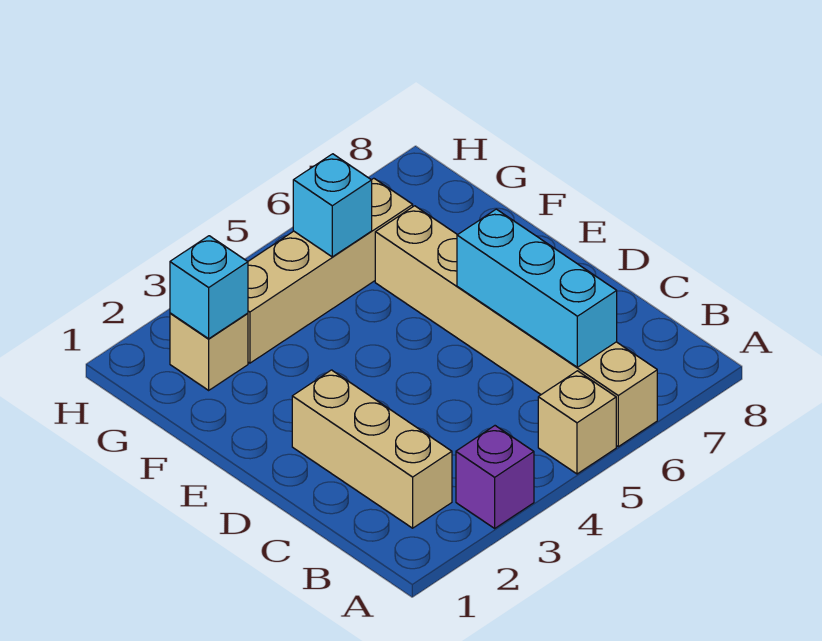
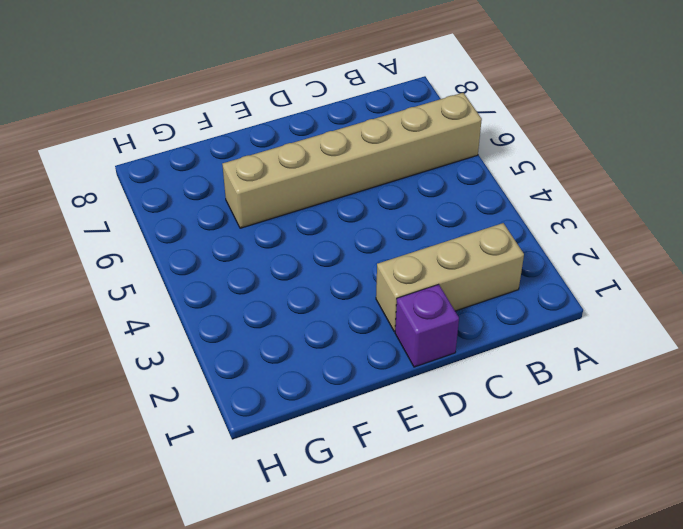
purple 1x1 brick [395,284,459,367] -> purple 1x1 brick moved to [456,426,534,528]
none -> tan 1x1 brick [538,371,616,474]
none -> tan 1x1 brick [170,313,248,390]

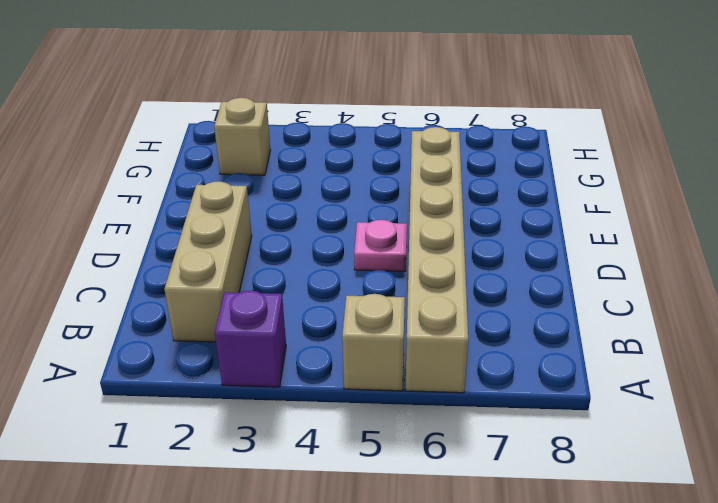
pink 1x1 plate [354,220,407,271] -> none
none -> tan 1x4 brick [248,178,413,363]
none -> cyan 1x3 brick [457,209,617,367]

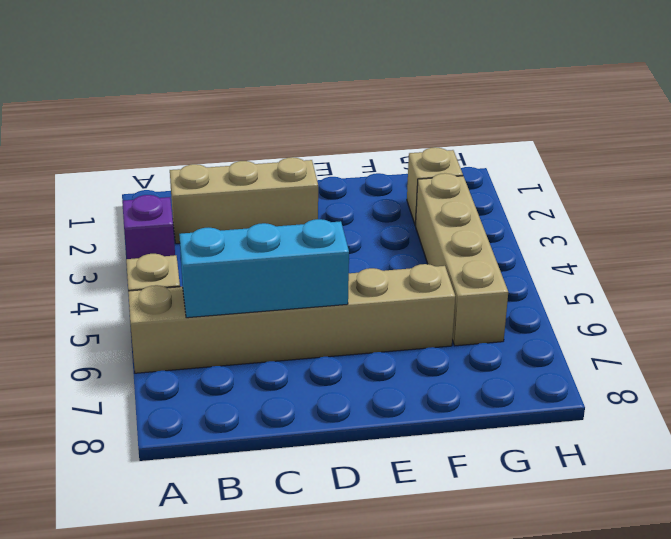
none -> cyan 1x1 brick [170,236,248,339]
none -> cyan 1x1 brick [293,154,372,257]

